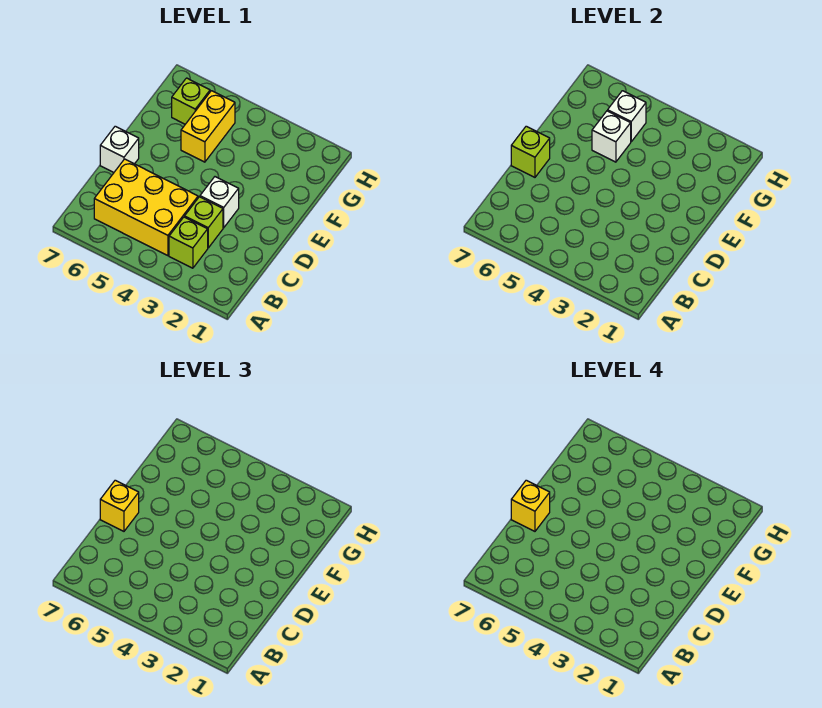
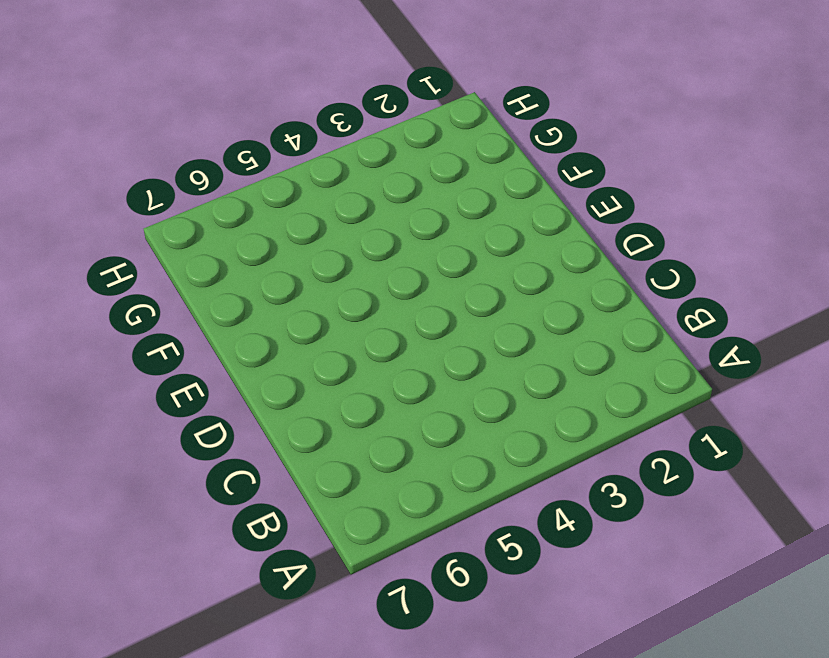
none -> lime 1x1 brick [169,217,208,268]
none -> yellow 2x3 brick [94,159,198,256]
none -> lime 1x1 brick [185,197,223,248]

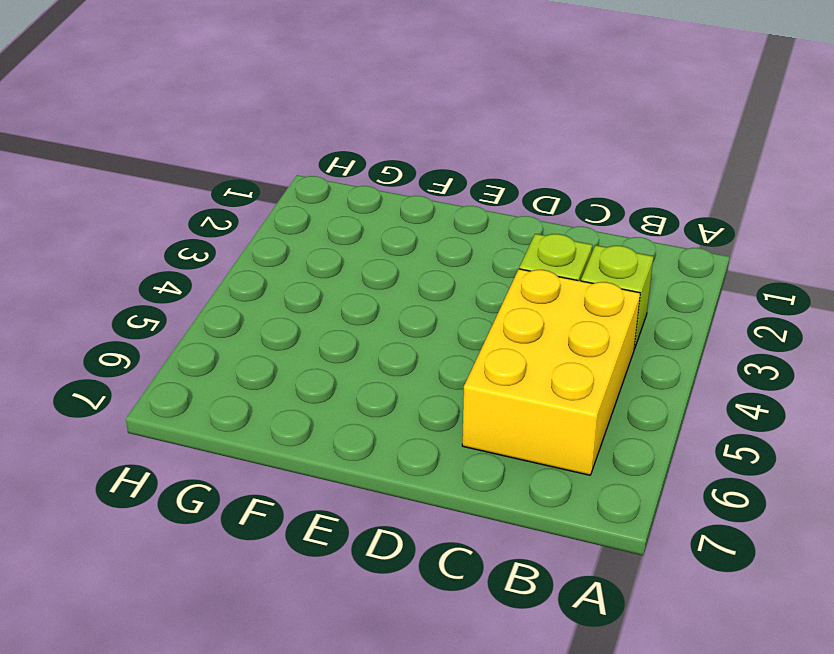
none -> white 1x1 brick [200,177,239,228]
none -> white 1x1 brick [100,126,139,172]
none -> yellow 1x2 brick [181,91,235,162]

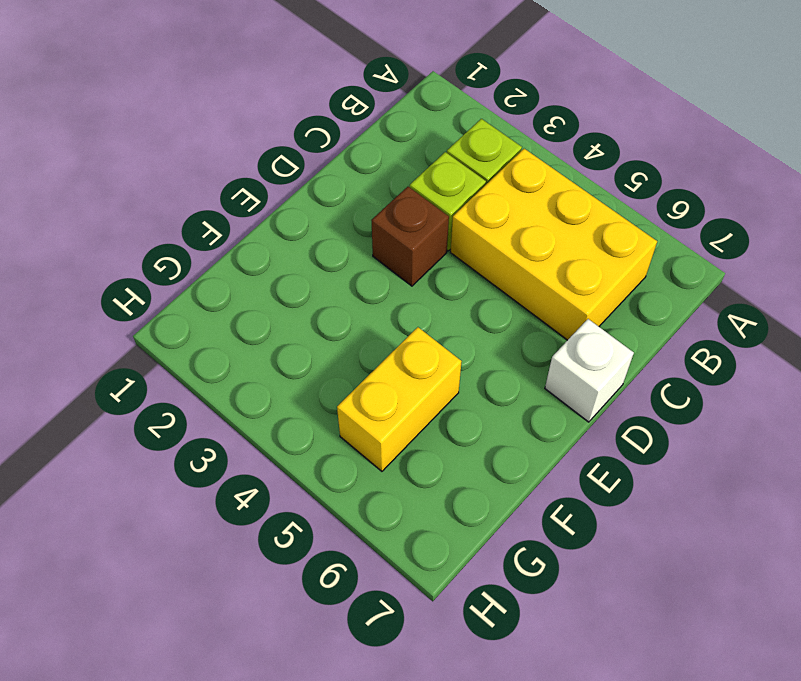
brown 1x1 brick [371,187,449,286] -> white 1x1 brick [200,177,239,228]
none -> lime 1x1 brick [172,78,210,124]
none -> lime 1x1 brick [511,126,550,177]
none -> white 1x1 brick [592,111,631,162]

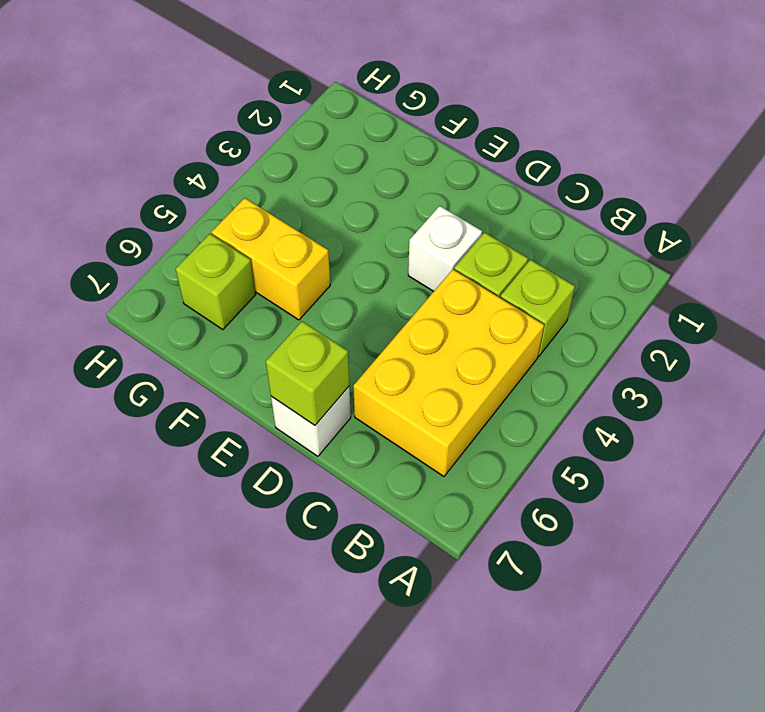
none -> white 1x1 brick [592,111,631,162]
none -> white 1x1 brick [608,91,646,142]
none -> yellow 1x1 brick [100,480,139,531]

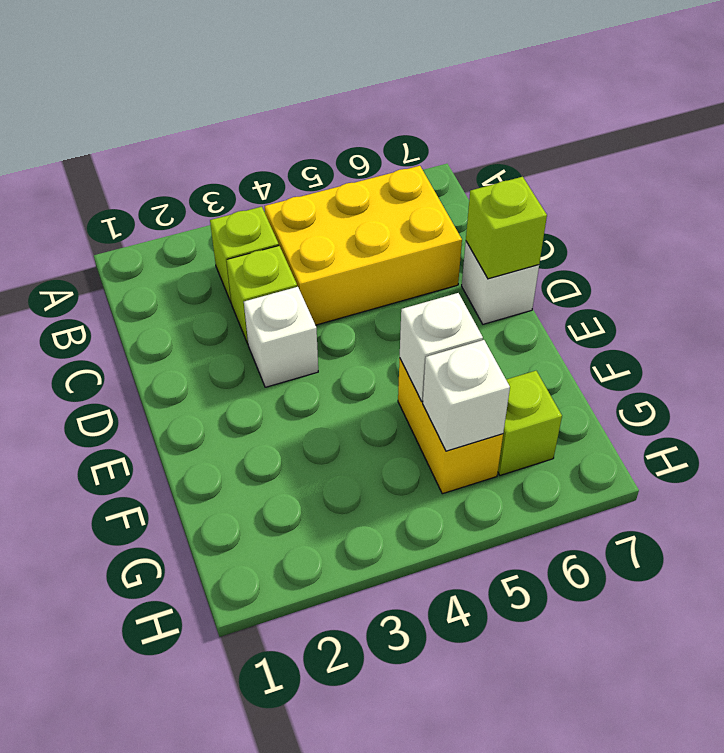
none -> yellow 1x1 brick [100,480,139,531]
none -> yellow 1x1 brick [511,480,550,531]

